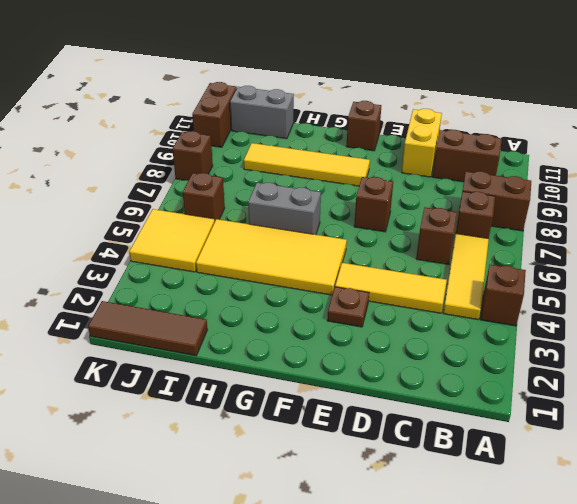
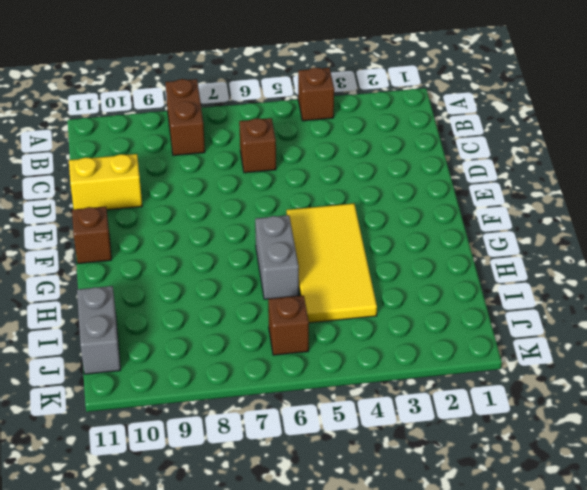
none -> yellow 1x3 tile [443,234,489,320]
none -> brown 1x1 brick [456,191,495,239]
none -> brown 1x2 brick [433,130,502,182]

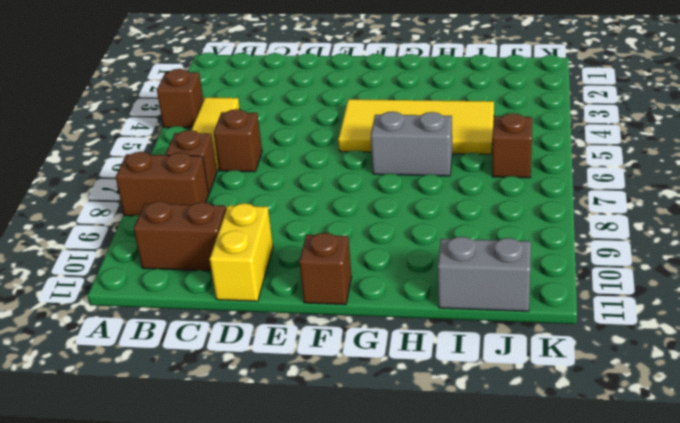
none -> yellow 1x3 tile [335,263,447,313]
none -> brown 1x1 plate [327,287,369,327]
none -> brown 1x1 brick [354,177,393,232]

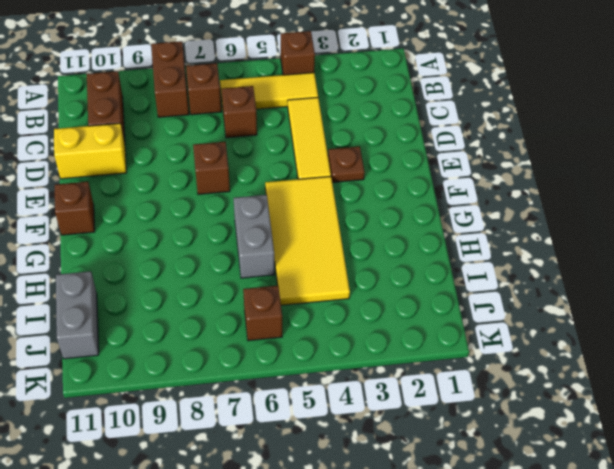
none -> yellow 1x4 tile [244,143,370,186]
none -> brown 1x3 tile [88,301,207,356]
none -> yellow 2x2 tile [129,209,215,272]

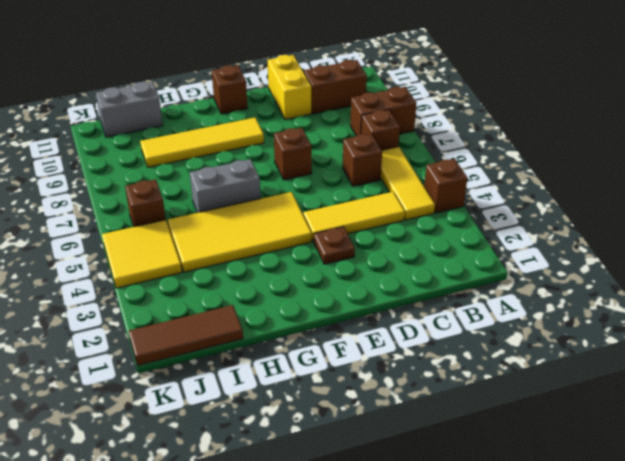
none -> brown 1x1 brick [172,131,213,181]
none -> brown 1x2 brick [192,82,237,147]

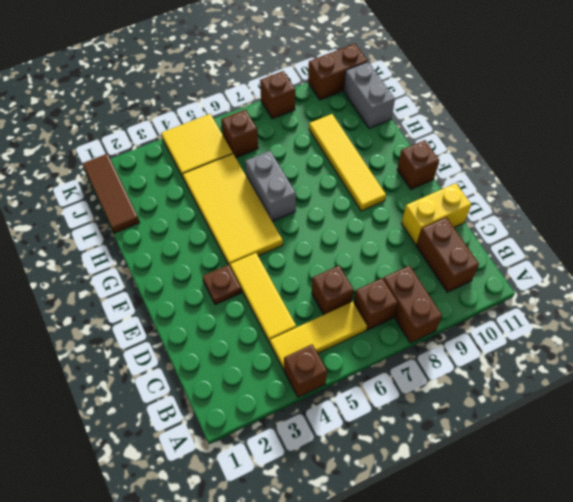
none -> brown 1x1 brick [354,177,393,232]

